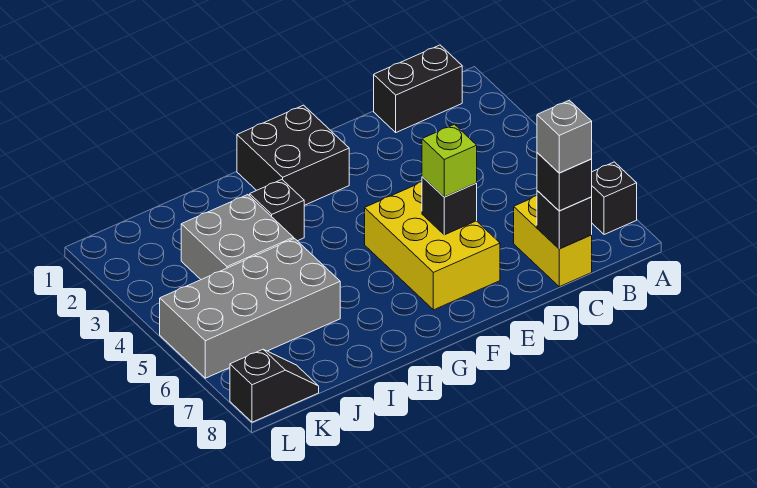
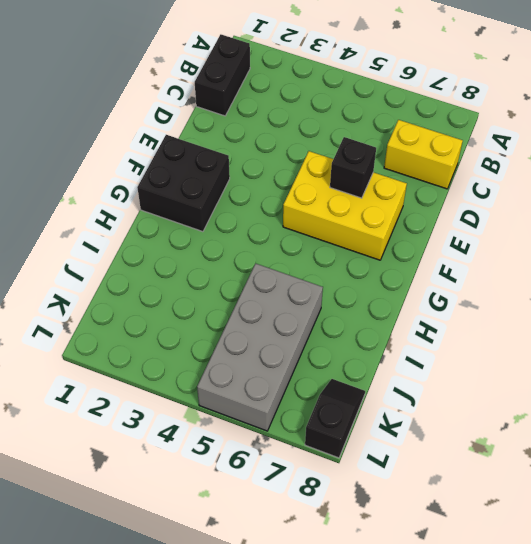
none -> black 1x1 brick [592,162,637,235]
none -> black 1x1 brick [250,180,304,241]
none -> grey 2x2 brick [181,195,294,280]

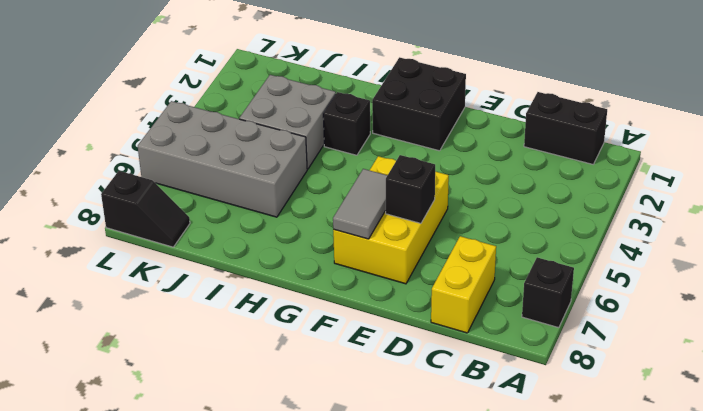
grey 1x2 tile [333,169,387,239] -> none
none -> black 1x1 brick [537,191,592,249]
none -> black 1x1 brick [537,153,592,211]
none -> lime 1x1 brick [422,124,477,197]

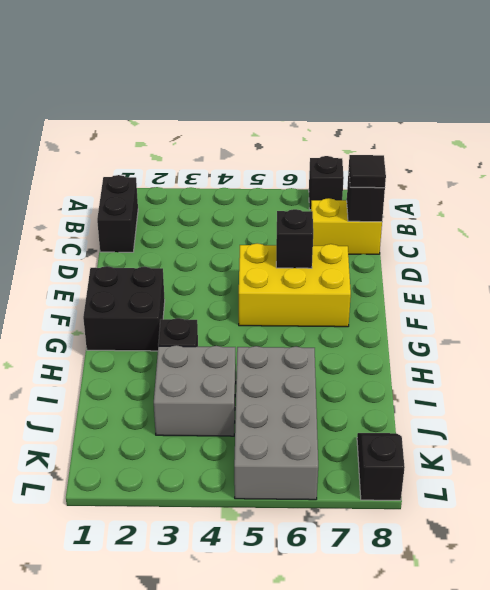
black 1x1 tile [349,155,386,188] -> black 1x1 brick [537,153,592,211]
none -> lime 1x1 brick [422,124,477,197]
none -> grey 1x1 brick [537,100,592,173]

